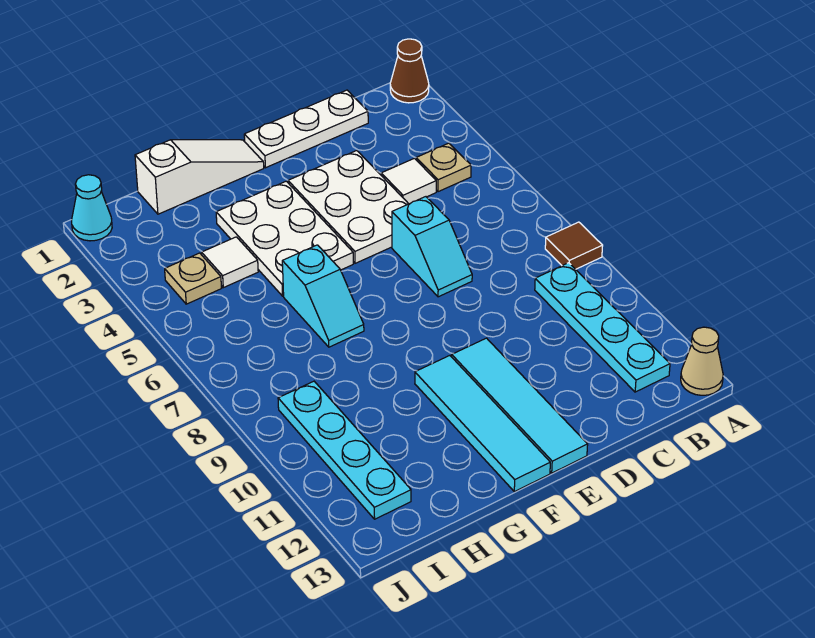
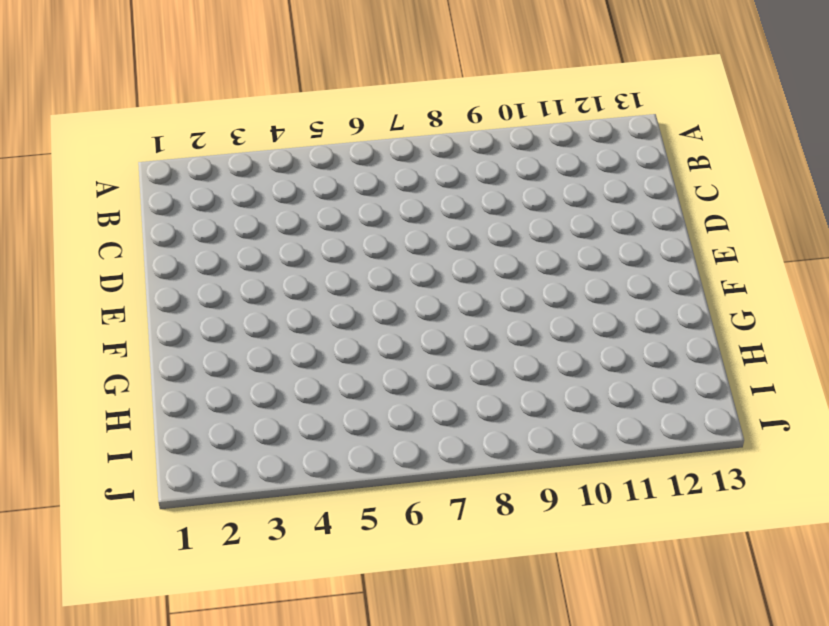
none -> brown 1x1 cone [390,39,429,103]
none -> brown 1x1 tile [545,222,603,269]
none -> tan 1x1 cone [681,327,723,395]

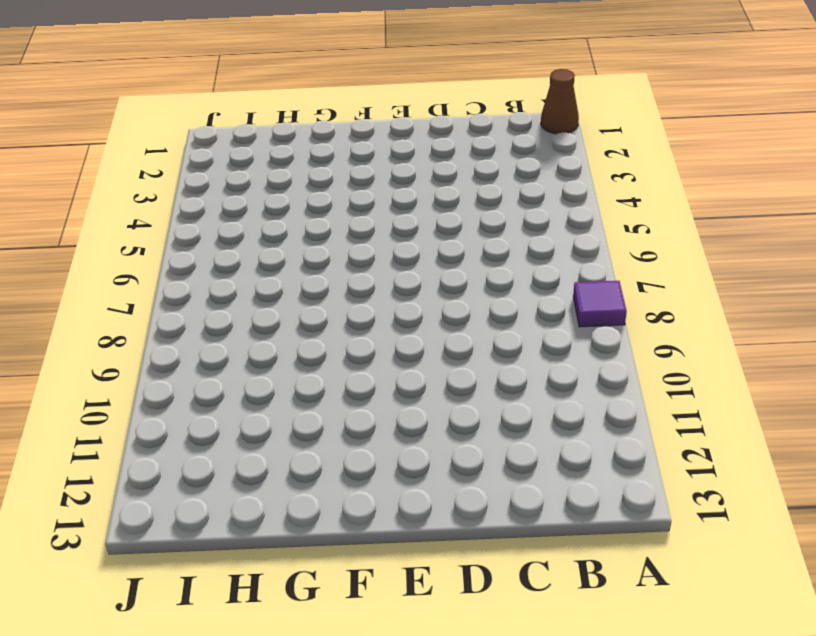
purple 1x1 tile [573,281,627,327] -> brown 1x1 tile [545,222,603,269]
none -> tan 1x1 cone [681,327,723,395]
none -> tan 1x1 plate [416,143,471,192]
none -> cyan 1x4 plate [535,263,670,392]

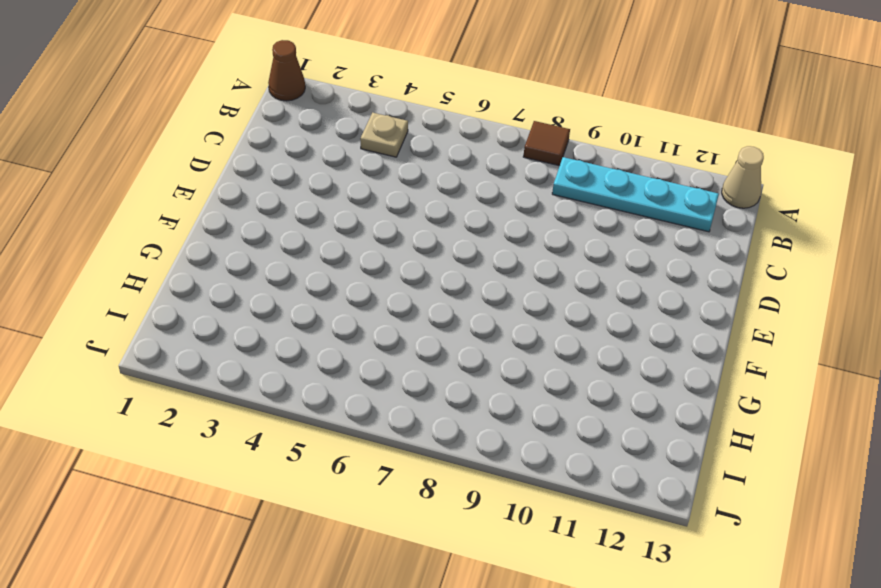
none -> white 1x3 plate [244,90,368,168]
none -> white 1x1 tile [381,158,436,204]
none -> white 2x3 plate [288,151,408,263]

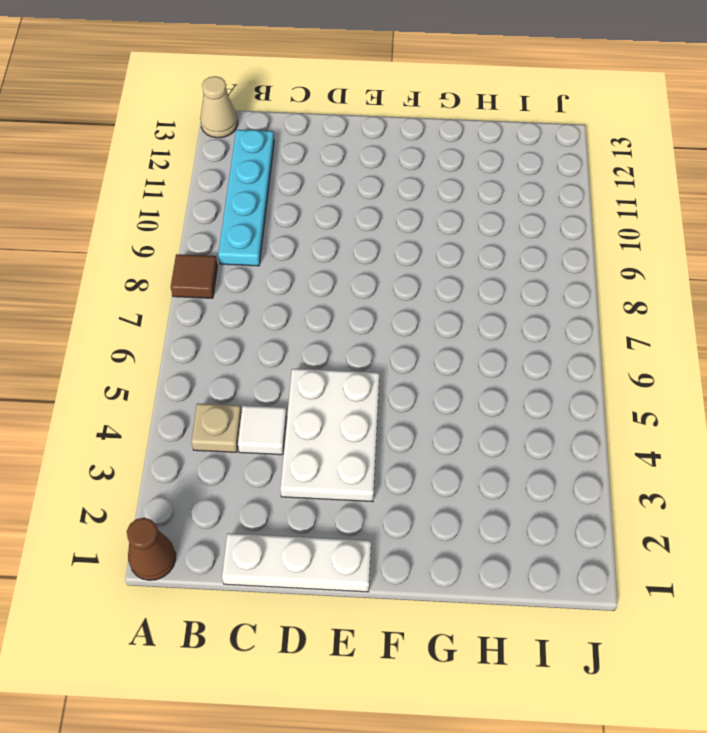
none -> cyan 1x2 slope [392,197,472,297]
none -> cyan 1x4 tile [452,338,588,473]
none -> white 1x3 slope [135,140,264,214]

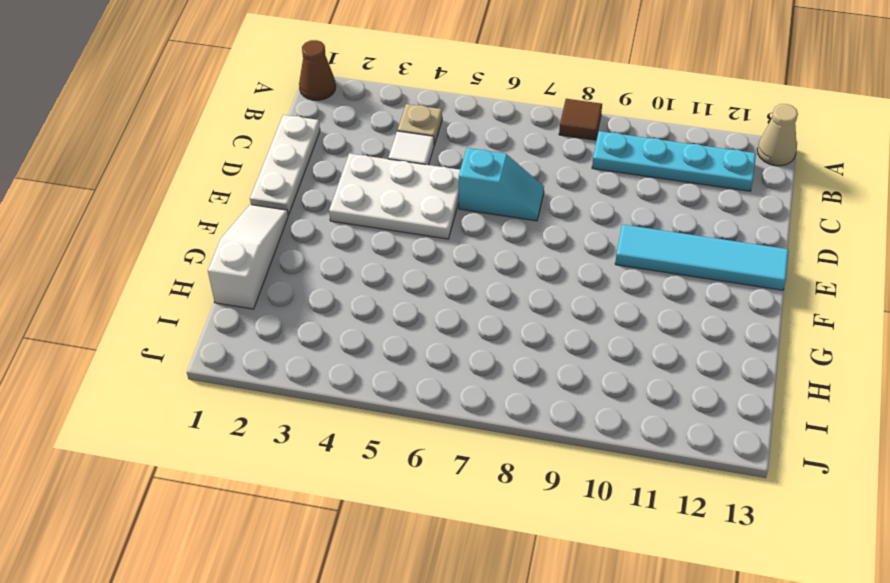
none -> white 2x3 plate [216,181,353,296]
none -> cyan 1x4 tile [415,356,550,492]
none -> cyan 1x2 slope [282,245,364,347]

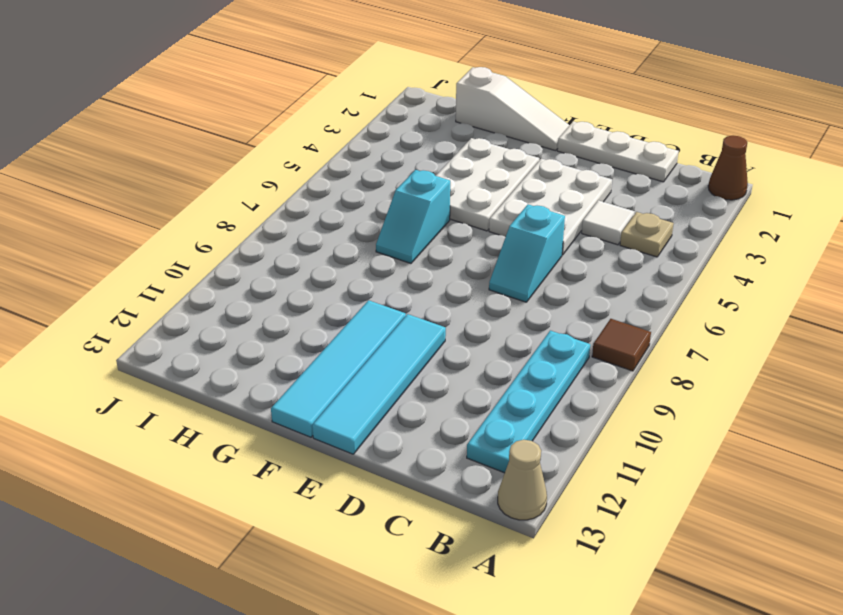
none -> white 1x1 tile [202,237,258,288]
none -> tan 1x1 plate [165,253,221,304]
none -> cyan 1x4 plate [278,381,411,519]

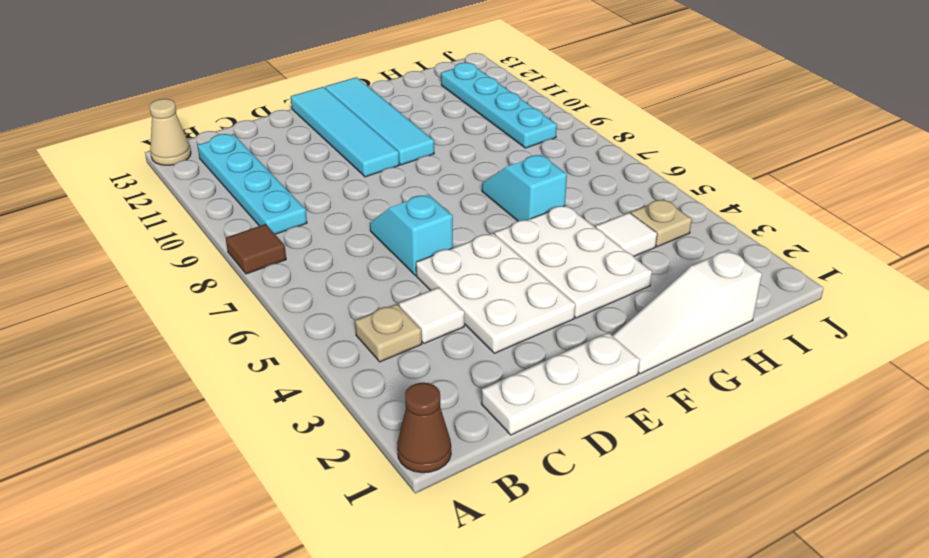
none -> cyan 1x1 cone [72,175,112,241]

